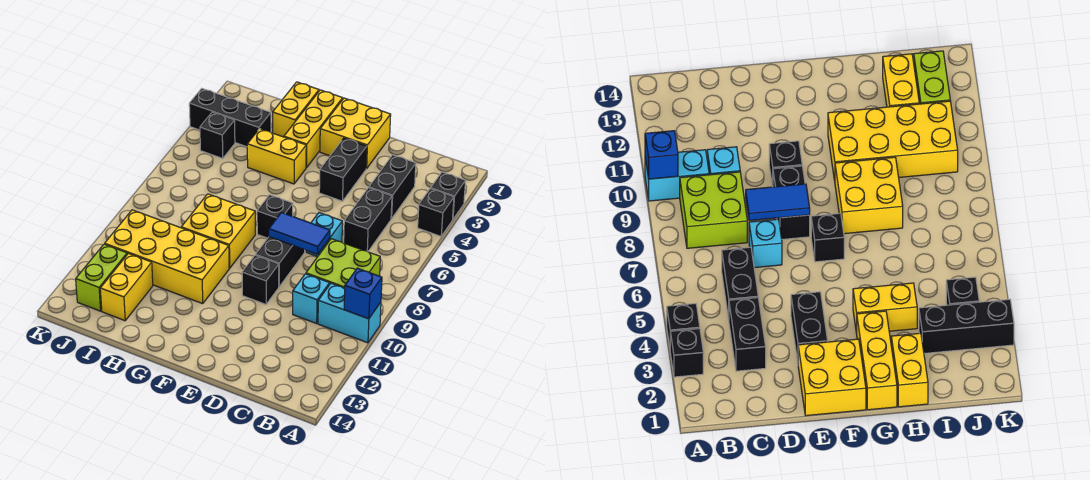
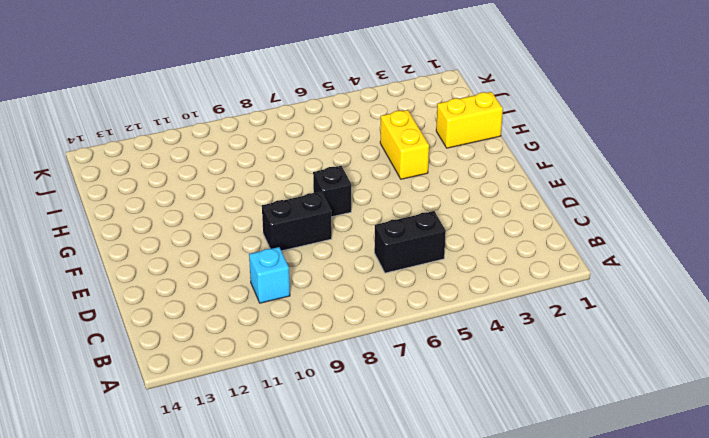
none -> black 1x1 brick [431,172,466,219]
none -> black 1x1 brick [418,188,454,236]
none -> cyan 1x2 brick [318,283,381,343]

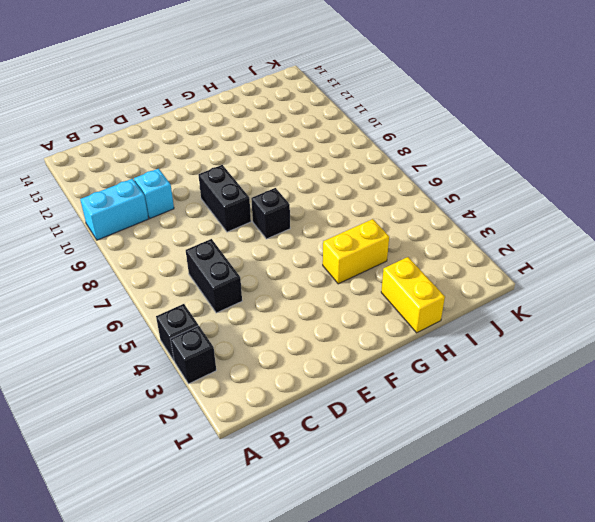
none -> lime 2x2 brick [306,239,380,288]
none -> black 1x2 brick [369,155,416,219]
none -> cyan 1x1 brick [306,213,342,257]

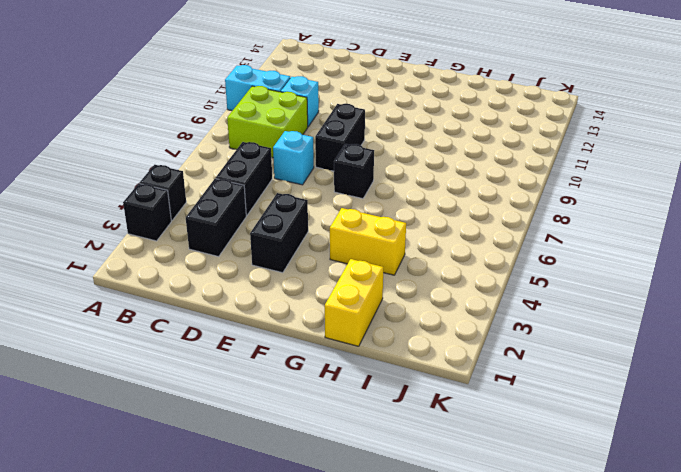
none -> yellow 2x2 brick [320,98,391,169]
none -> black 1x1 brick [242,255,279,304]
none -> yellow 1x3 brick [284,90,343,168]

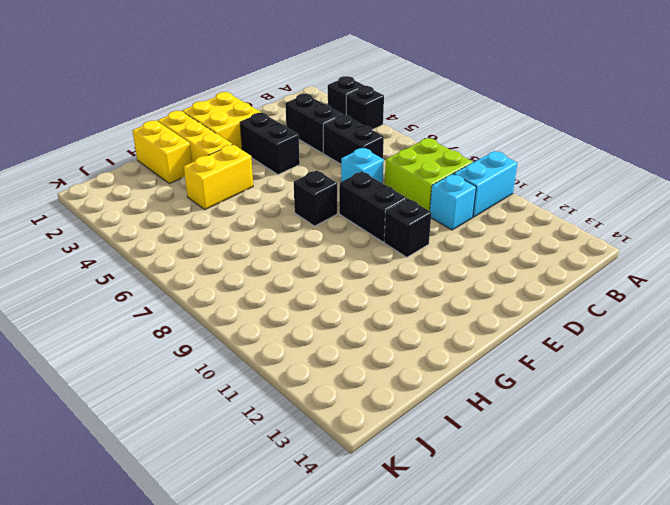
none -> yellow 2x2 brick [181,194,255,268]
none -> yellow 2x4 brick [105,210,229,304]
none -> black 1x3 brick [189,89,271,147]

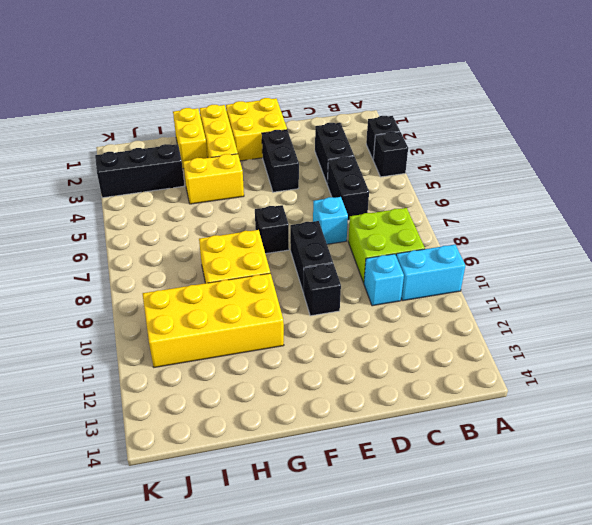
none -> yellow 1x2 brick [100,254,153,321]
none -> black 1x1 brick [200,112,235,158]
none -> lime 1x2 brick [76,244,127,311]

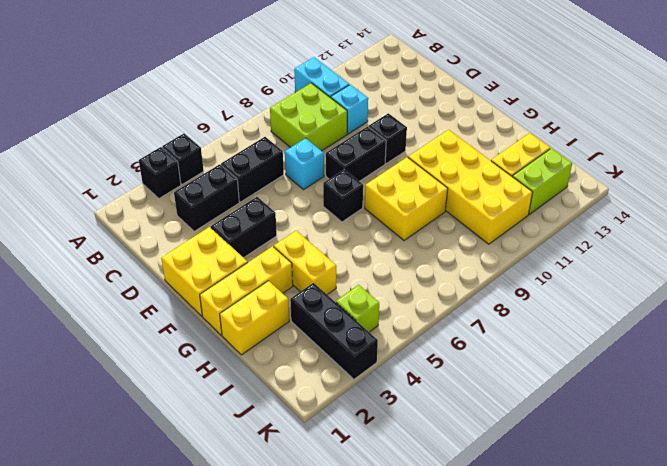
lime 1x1 brick [336,285,379,332] -> black 1x1 brick [200,112,235,158]
none -> blue 1x1 brick [344,268,382,319]
none -> blue 1x2 tile [269,212,330,254]

